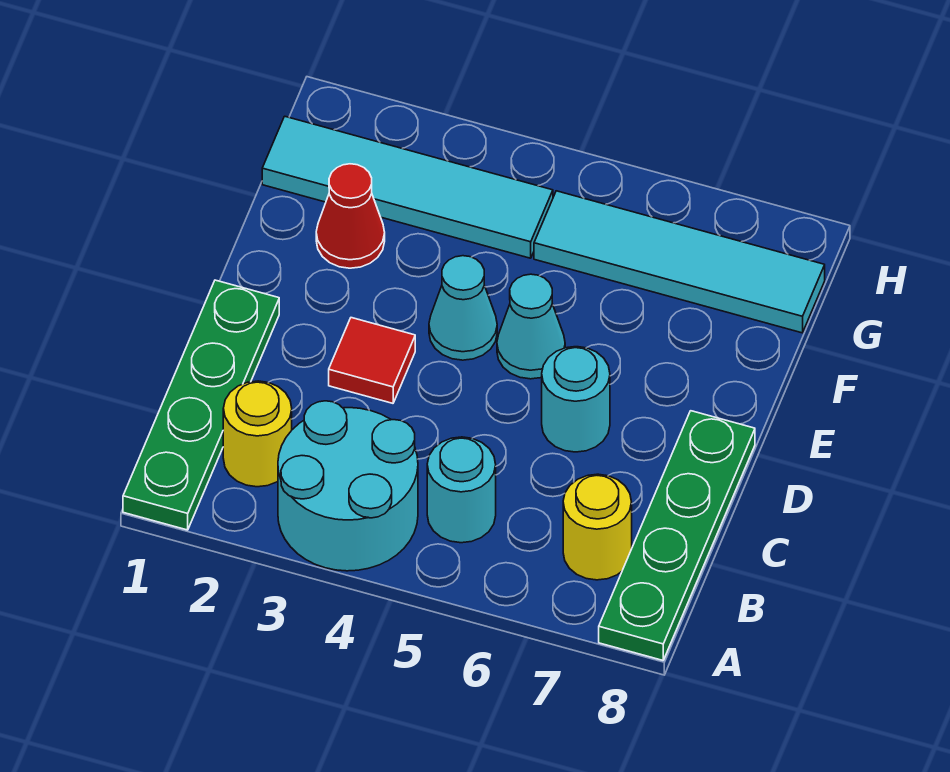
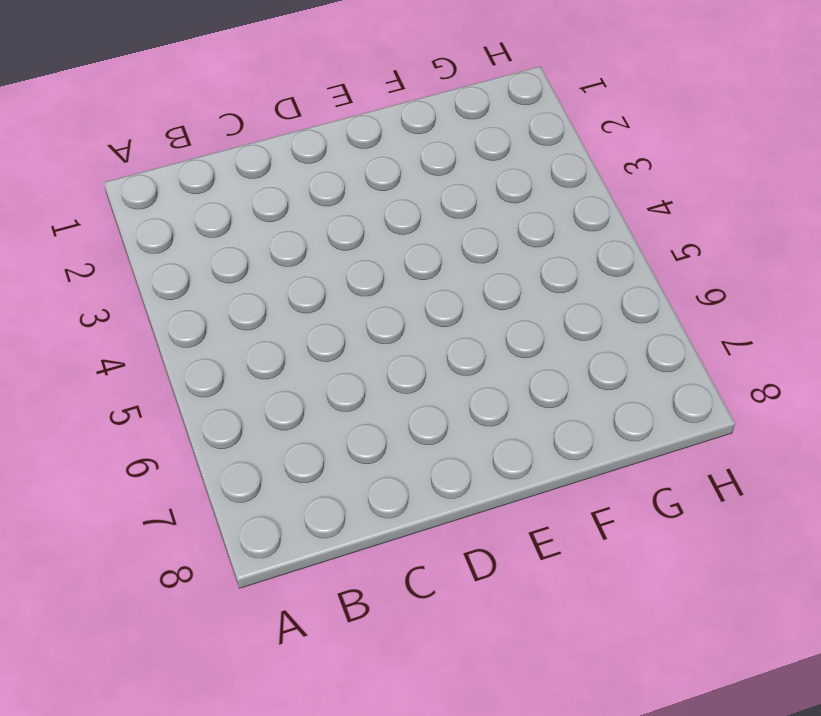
none -> green 1x4 plate [123,280,279,530]
none -> cyan 2x2 round brick [278,401,418,571]
none -> green 1x4 plate [599,411,755,660]

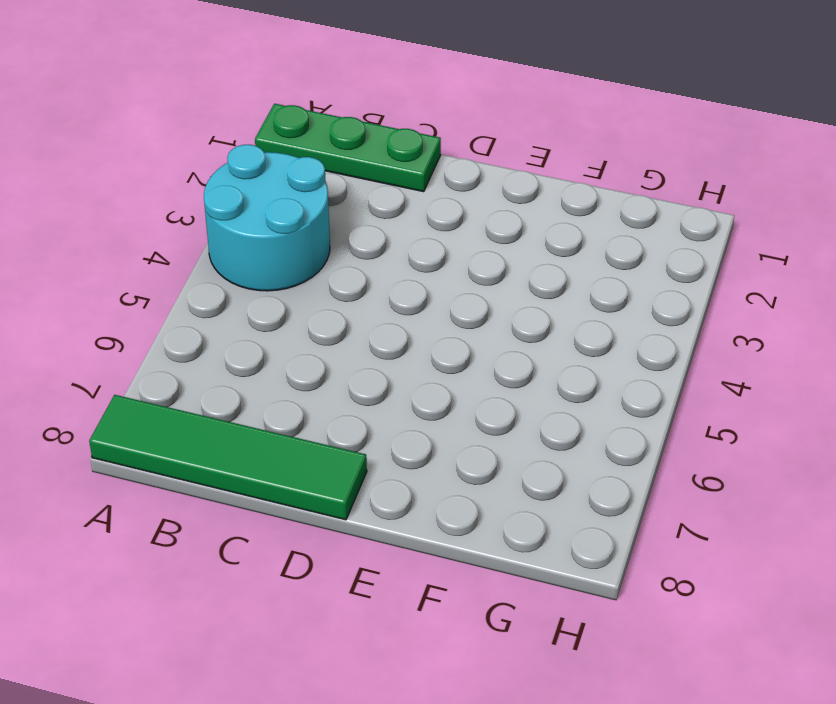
green 1x3 plate [255,104,441,192] -> green 1x4 plate [123,280,279,530]
green 1x4 tile [89,395,367,520] -> green 1x4 plate [599,411,755,660]
none -> yellow 1x1 round brick [223,381,292,487]
none -> cyan 1x1 round brick [427,437,496,543]
none -> yellow 1x1 round brick [563,474,632,580]

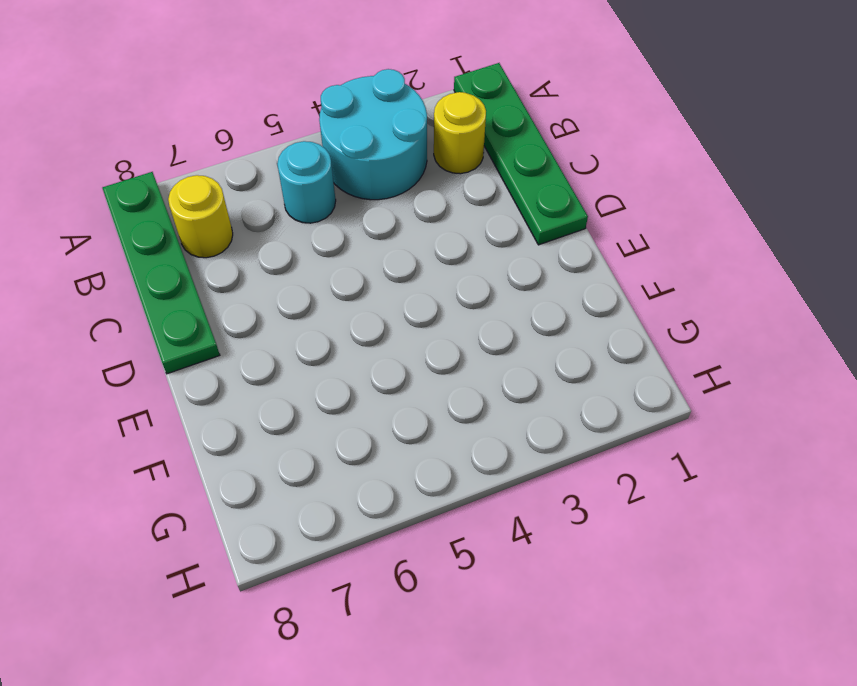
none -> red 1x1 tile [329,318,415,403]
none -> cyan 1x1 round brick [542,347,610,452]
none -> cyan 1x1 cone [429,256,497,360]

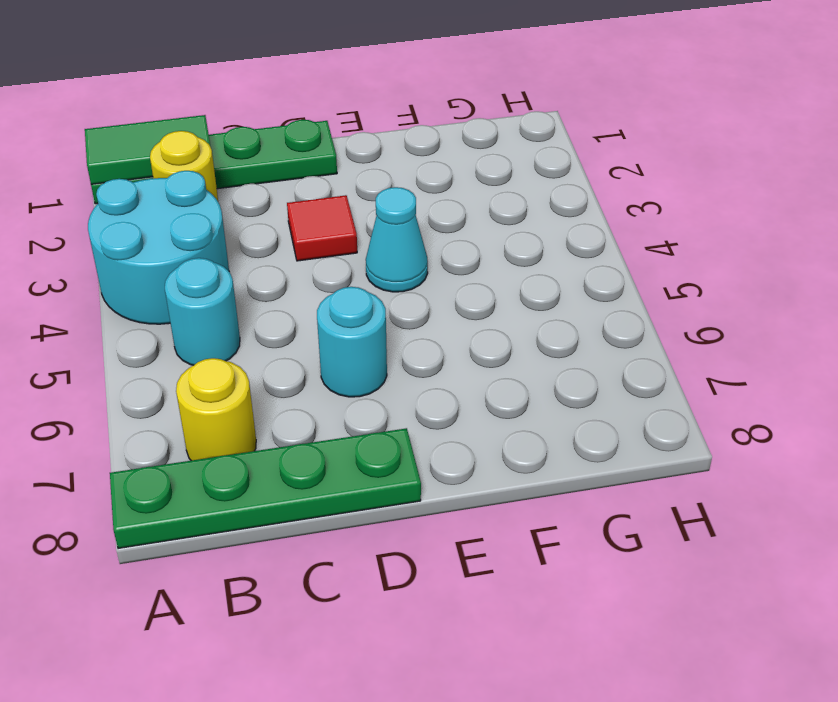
green 1x2 tile [85,115,210,184] -> none
none -> cyan 1x1 cone [497,274,565,379]
none -> red 1x1 cone [316,164,385,268]
none -> cyan 1x4 tile [262,116,553,258]

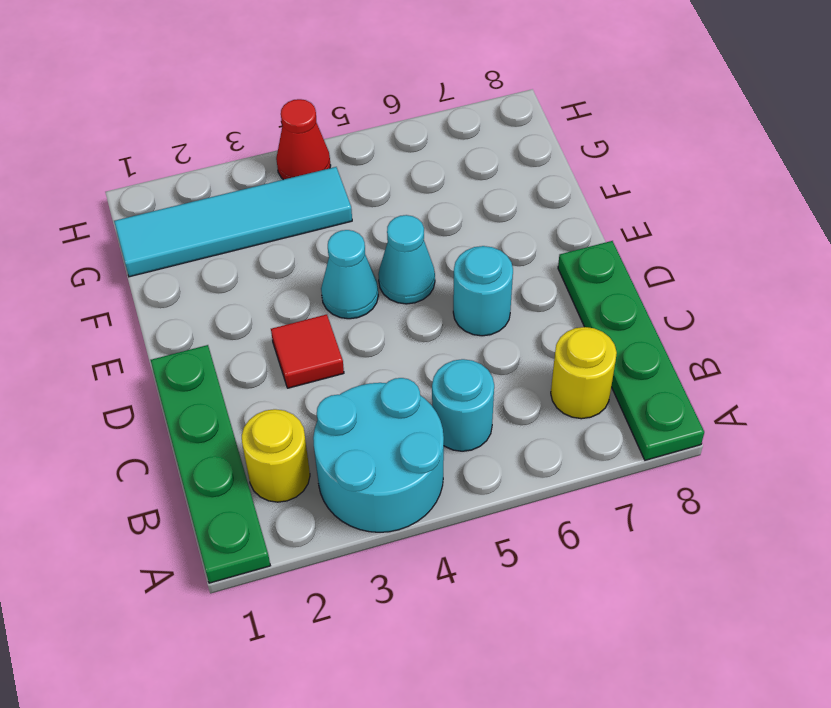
red 1x1 cone [276,99,331,180] -> red 1x1 cone moved to [316,164,385,268]
none -> cyan 1x4 tile [534,191,825,333]

